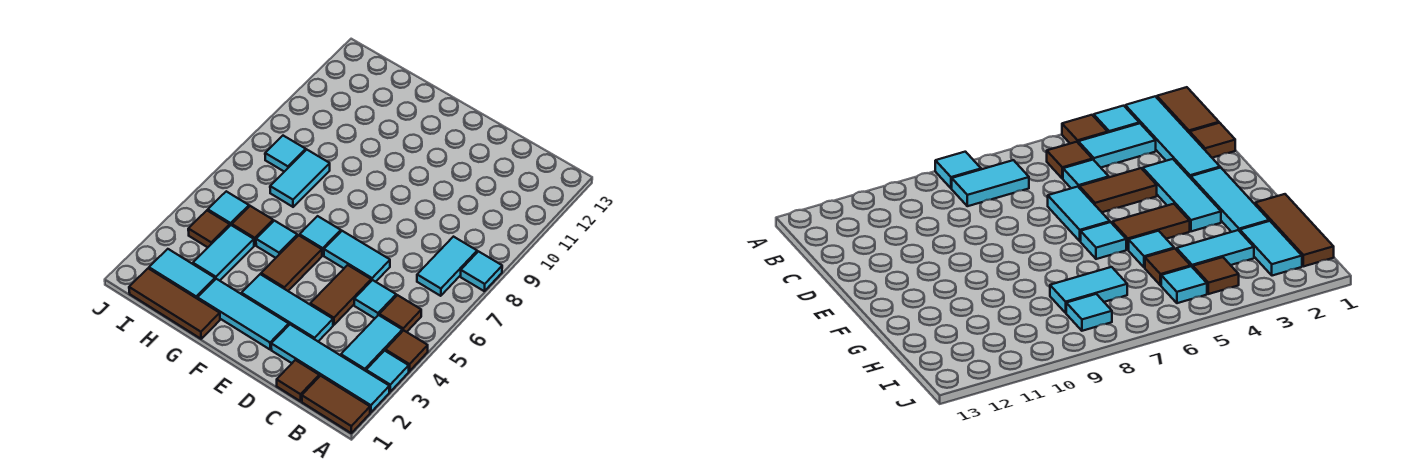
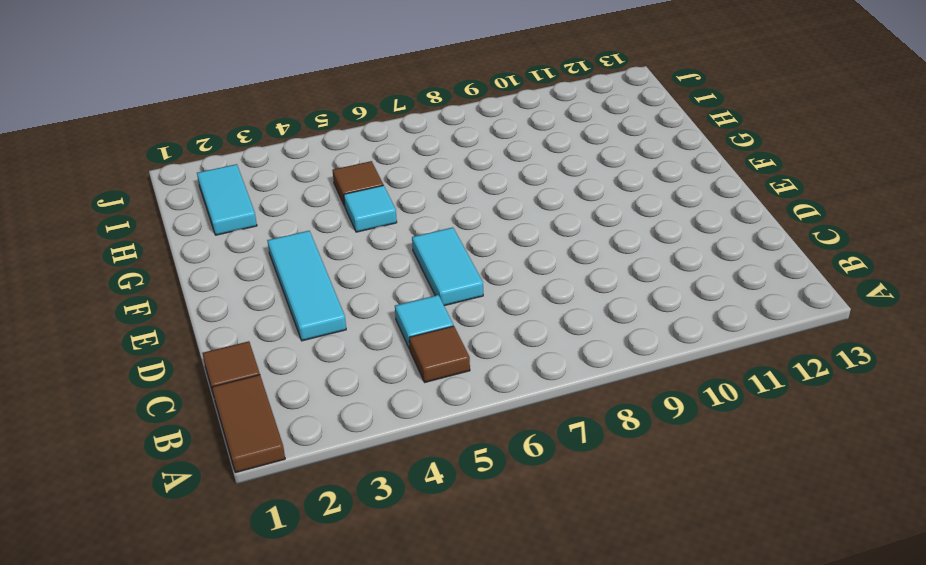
none -> cyan 1x4 tile [271,325,389,412]
none -> cyan 1x1 tile [366,351,409,392]
none -> brown 1x1 tile [385,330,428,371]

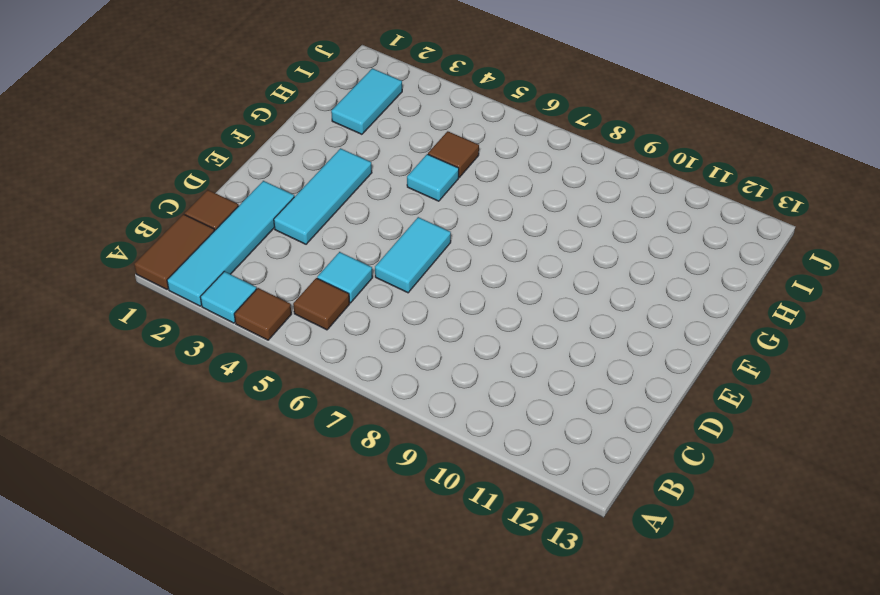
none -> cyan 1x1 tile [461,251,502,291]
none -> cyan 1x2 tile [341,315,402,371]
none -> cyan 1x2 tile [417,237,477,296]

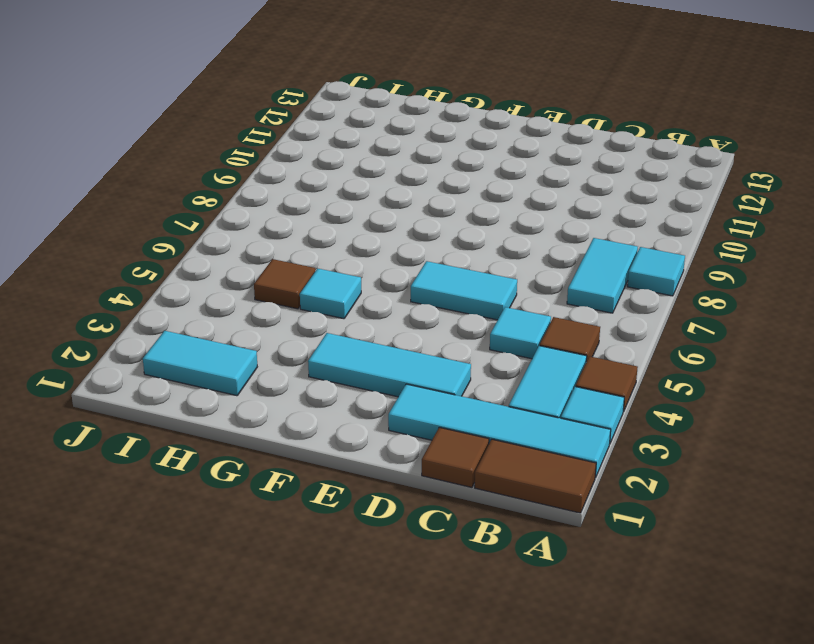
none -> brown 1x2 tile [310,265,371,325]
none -> cyan 1x3 tile [197,279,289,349]
none -> brown 1x2 tile [261,235,322,291]

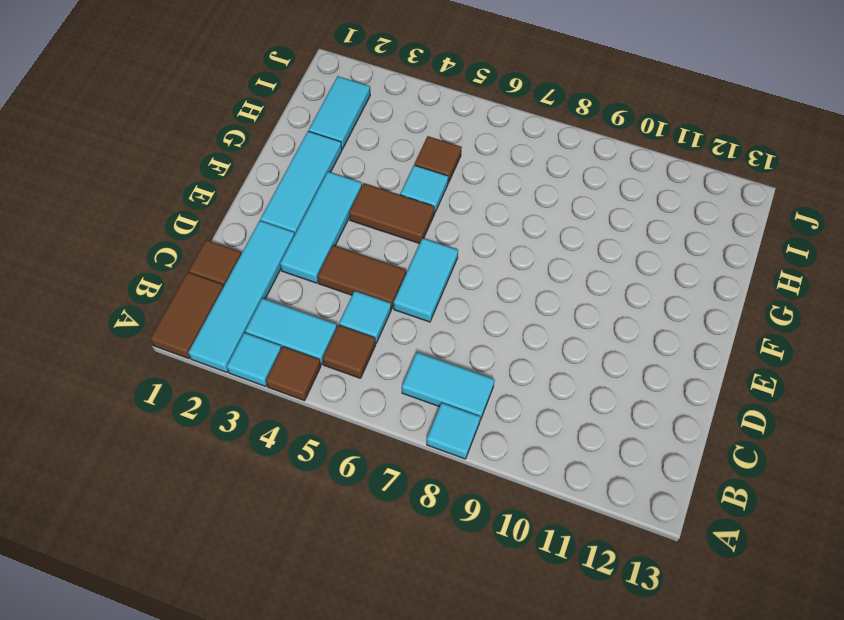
none -> cyan 1x1 tile [300,216,341,256]
none -> brown 1x3 tile [129,268,220,339]
none -> cyan 1x2 tile [193,225,254,281]

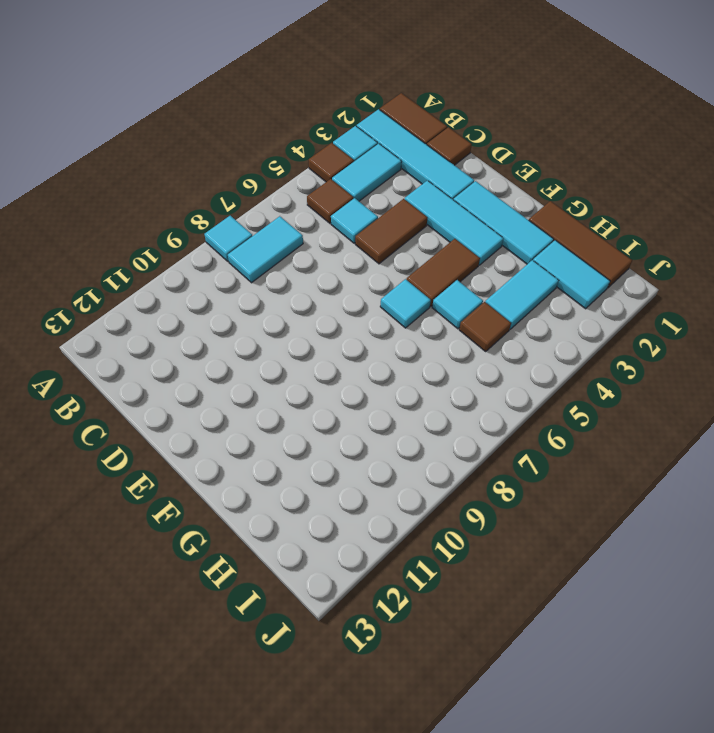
none -> cyan 1x2 tile [324,231,390,282]
none -> cyan 1x2 tile [270,150,330,207]
none -> brown 1x1 tile [188,211,230,247]

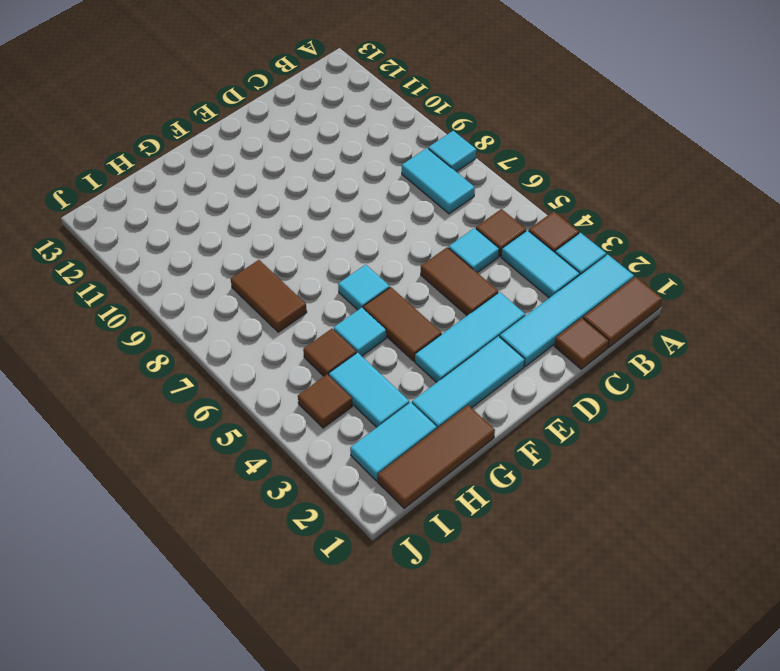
brown 1x2 tile [231,260,307,332] -> cyan 1x2 tile [270,150,330,207]
none -> cyan 1x2 tile [324,231,390,282]
none -> cyan 1x1 tile [208,191,249,225]
none -> cyan 1x1 tile [265,136,306,172]

